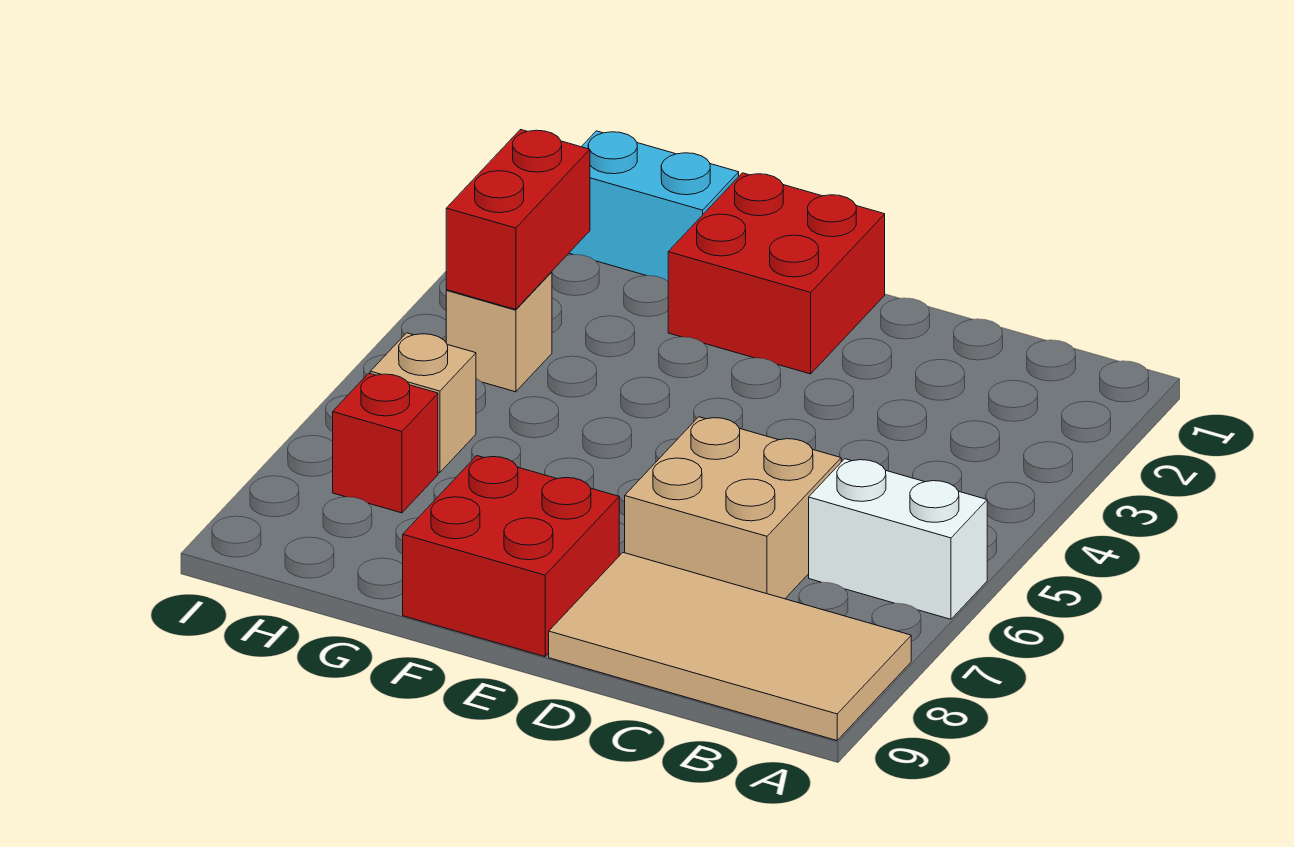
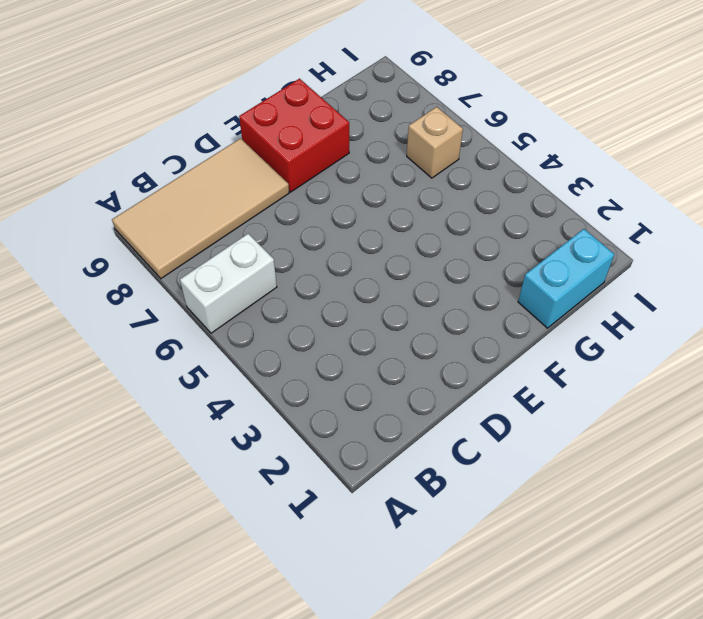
none -> tan 2x2 brick [625,417,841,599]
none -> red 2x2 brick [668,173,885,374]

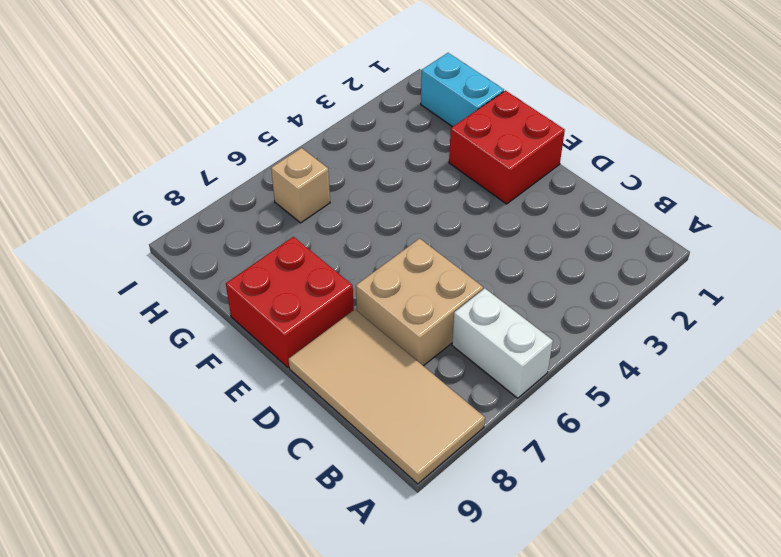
none -> tan 1x1 brick [446,272,552,392]
none -> red 1x1 brick [333,373,438,513]

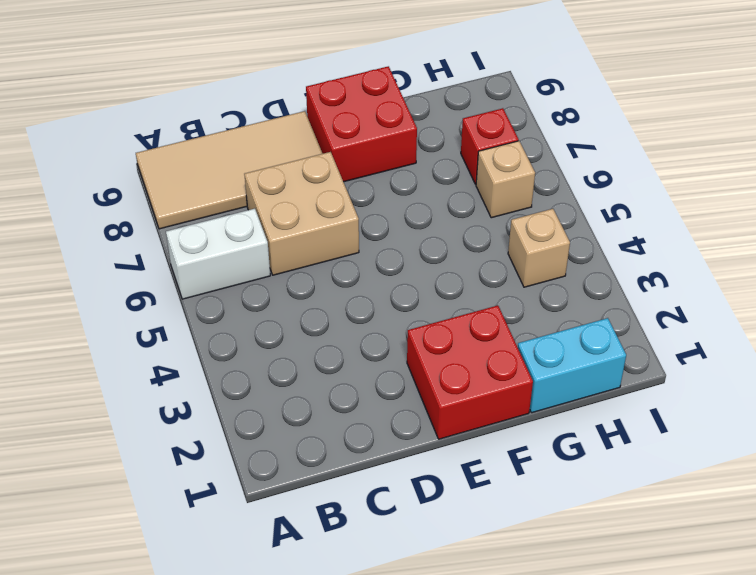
none -> red 1x2 brick [446,130,590,310]

